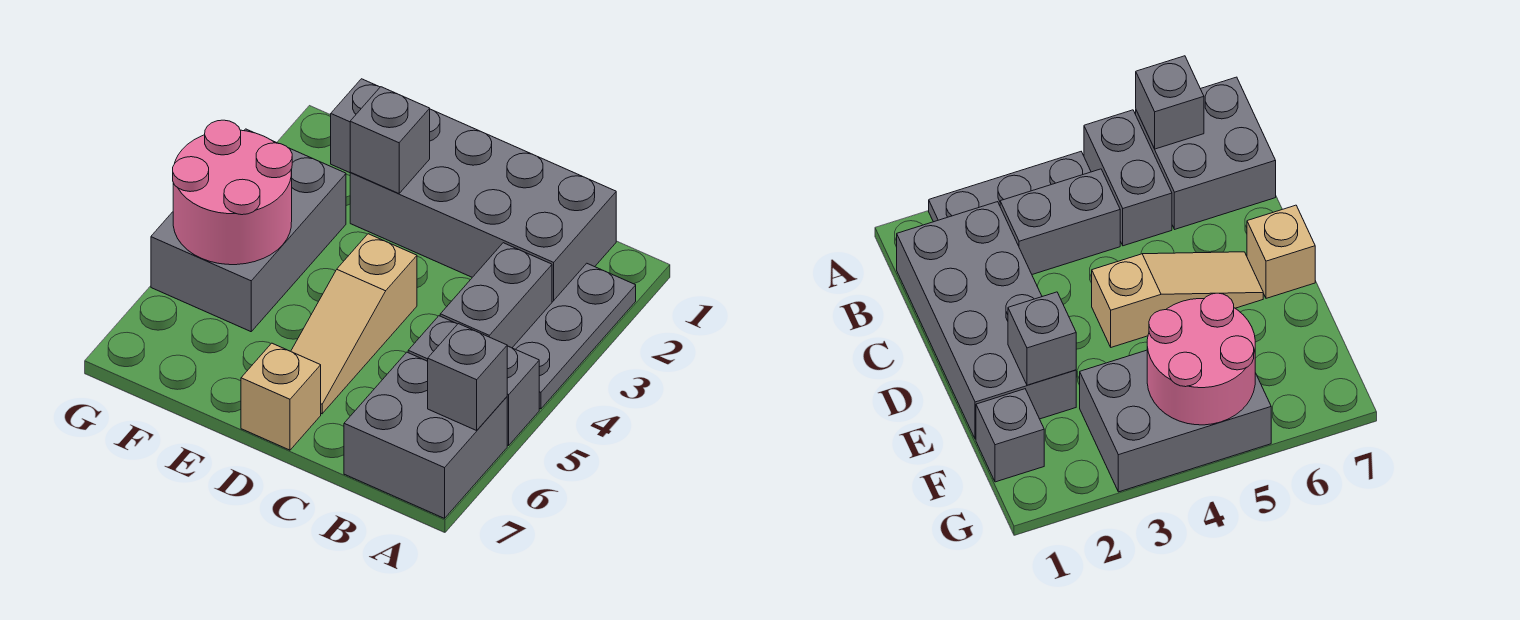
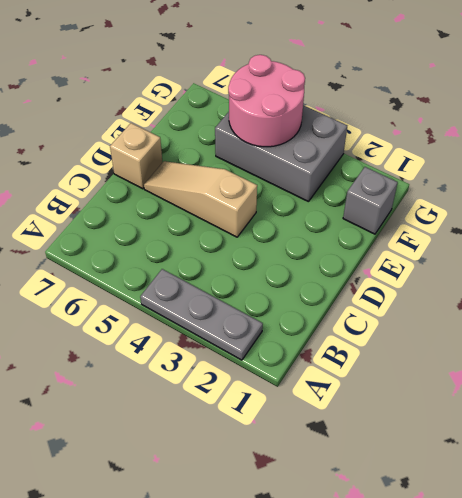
none -> grey 1x2 brick [408,316,539,445]
none -> grey 2x2 brick [344,352,507,518]
none -> grey 2x4 brick [350,109,616,302]

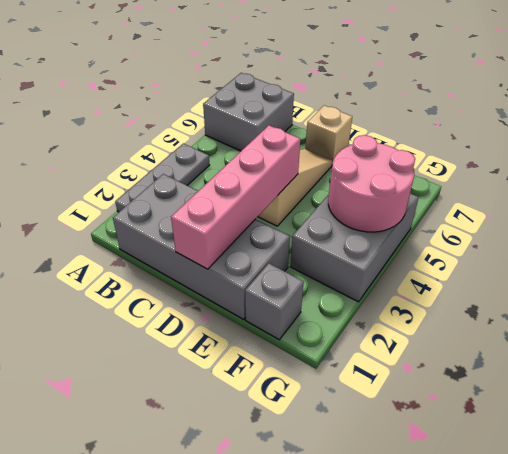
pink 1x4 brick [171,125,300,269] -> none
none -> grey 1x2 brick [408,316,539,445]
none -> grey 1x2 brick [440,243,552,348]
none -> grey 1x1 brick [428,324,507,430]

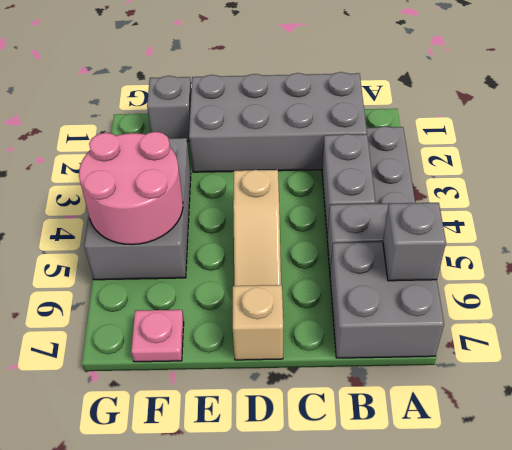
pink 1x1 plate [131,310,184,362] -> none
none -> grey 1x1 brick [350,87,430,193]

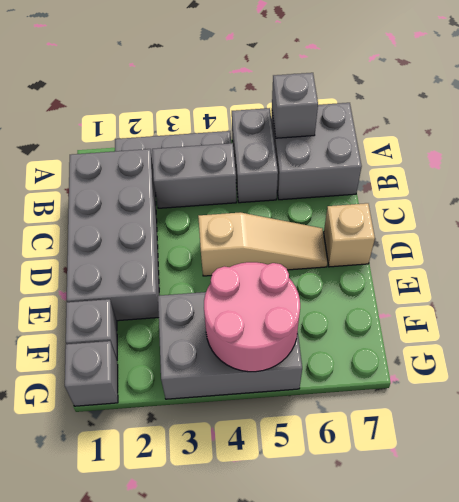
grey 1x1 brick [65,341,118,406] -> grey 1x1 brick moved to [350,87,430,193]

